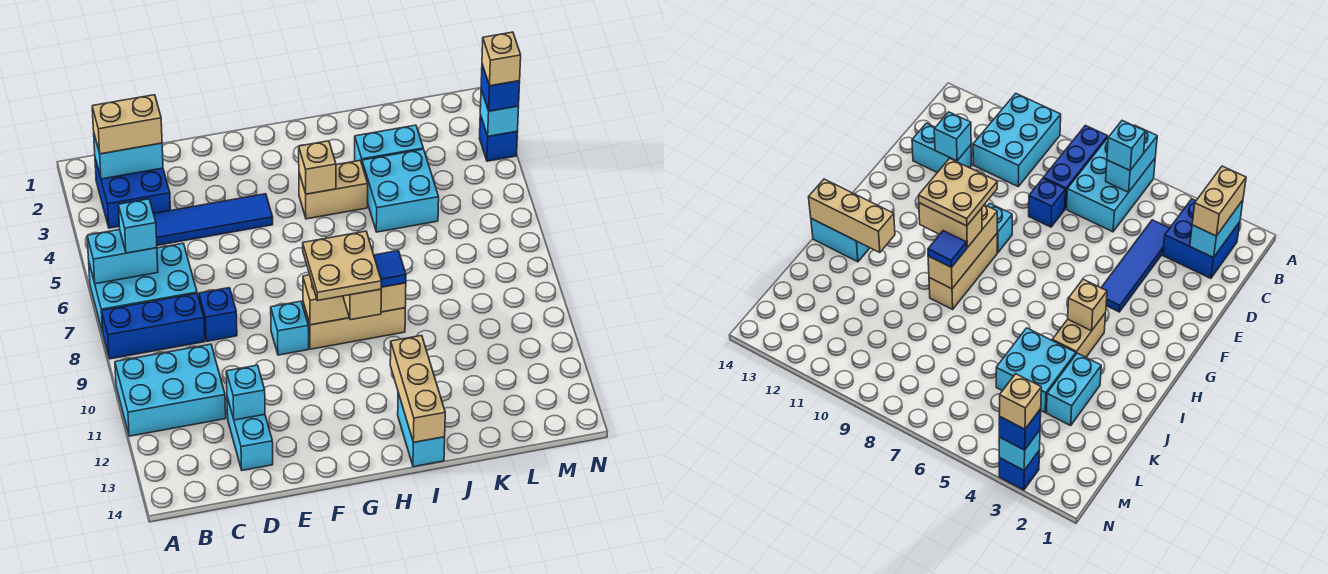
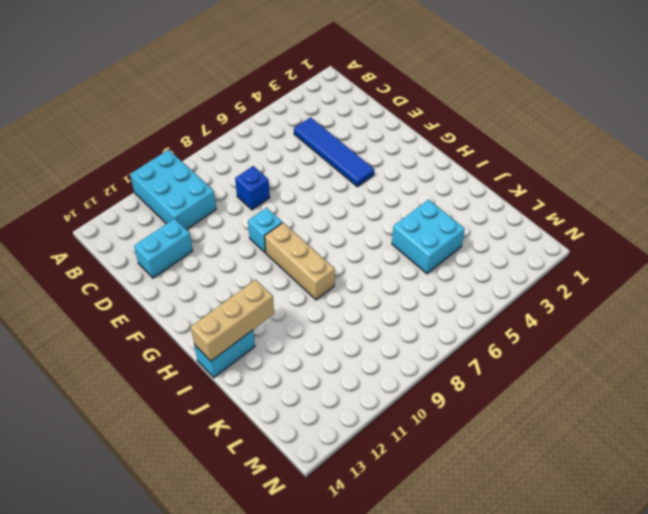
none -> cyan 2x3 brick [89,244,197,333]
none -> blue 1x3 brick [102,294,205,359]
none -> blue 2x2 brick [95,158,170,228]

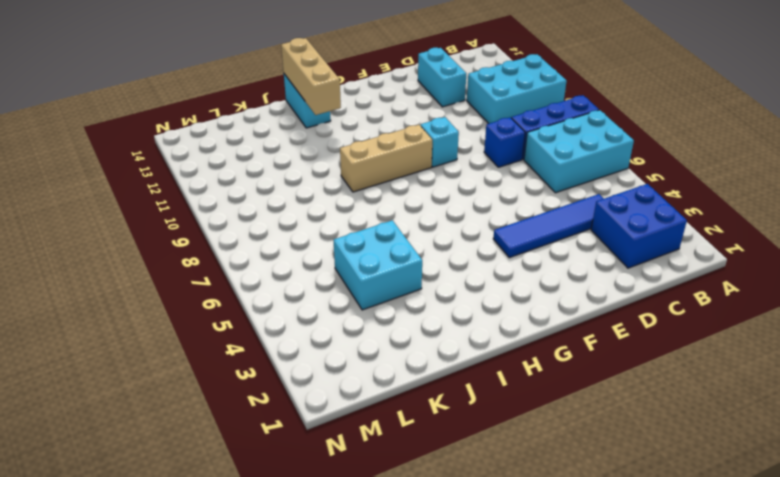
none -> tan 1x2 brick [299,161,368,219]
none -> cyan 1x2 brick [355,125,423,163]
none -> blue 1x1 brick [480,115,518,161]

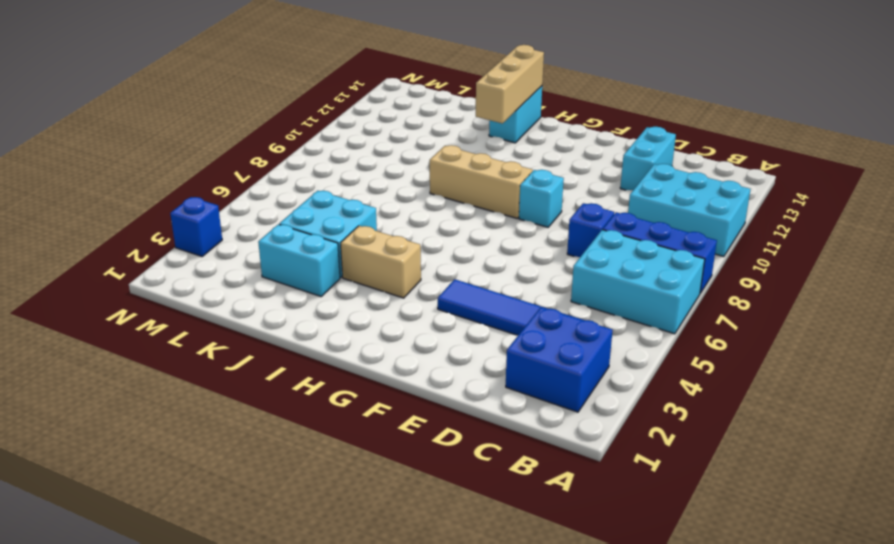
none -> cyan 1x2 brick [87,230,158,284]
none -> cyan 1x2 brick [94,135,163,179]
none -> cyan 1x1 brick [226,365,265,420]

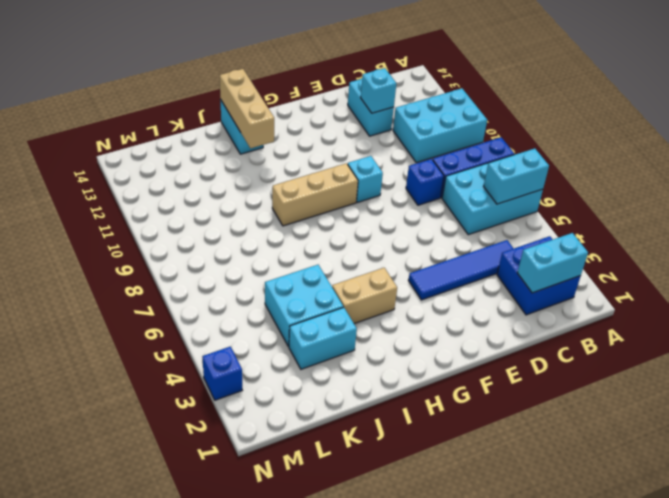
none -> tan 1x3 brick [303,275,406,325]
none -> tan 1x1 brick [299,141,336,194]
none -> cyan 1x1 brick [480,90,519,136]

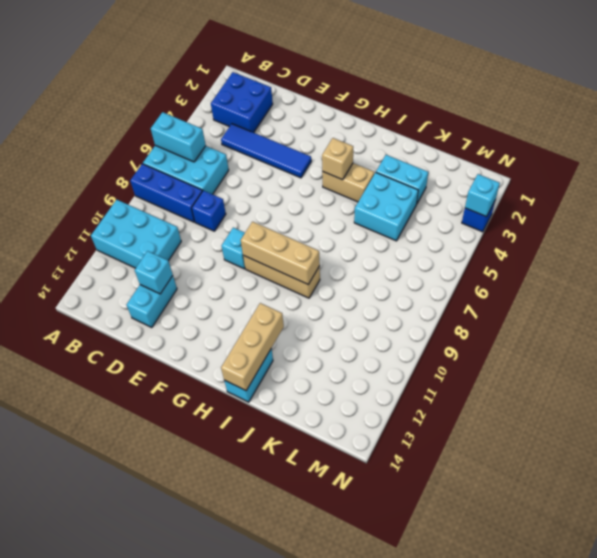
none -> cyan 1x2 brick [94,135,163,179]
none -> tan 1x2 brick [92,95,162,154]
none -> cyan 1x1 brick [118,199,157,253]

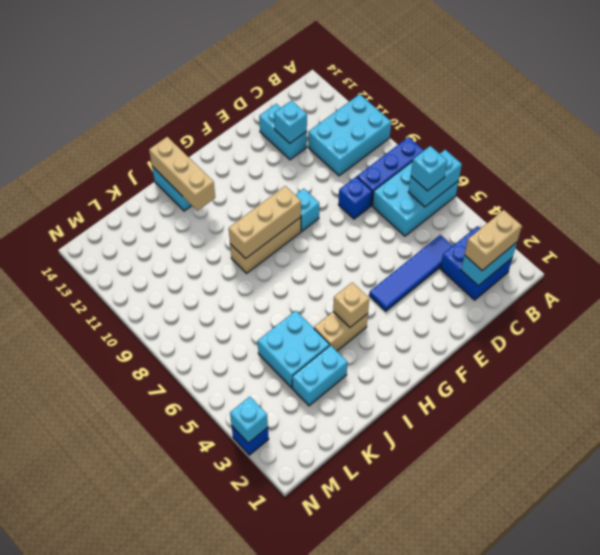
none -> tan 1x2 brick [343,289,381,320]
none -> blue 1x1 tile [374,251,406,287]
none -> blue 1x1 brick [481,65,520,111]

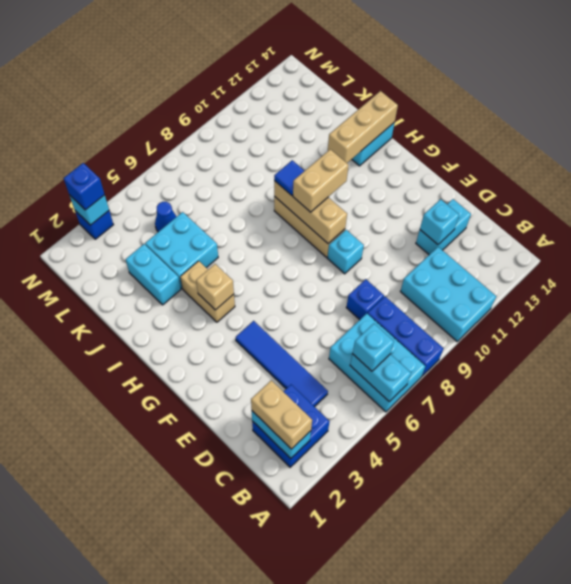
blue 1x1 cone [155,202,177,232] -> none
none -> tan 2x2 plate [303,231,381,301]
none -> tan 1x1 brick [482,32,521,86]

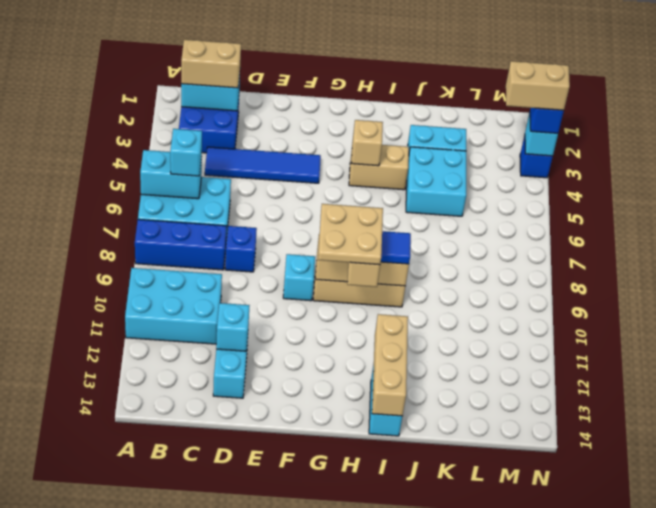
tan 1x2 brick [506,61,570,110] -> tan 1x1 brick [482,32,521,86]

